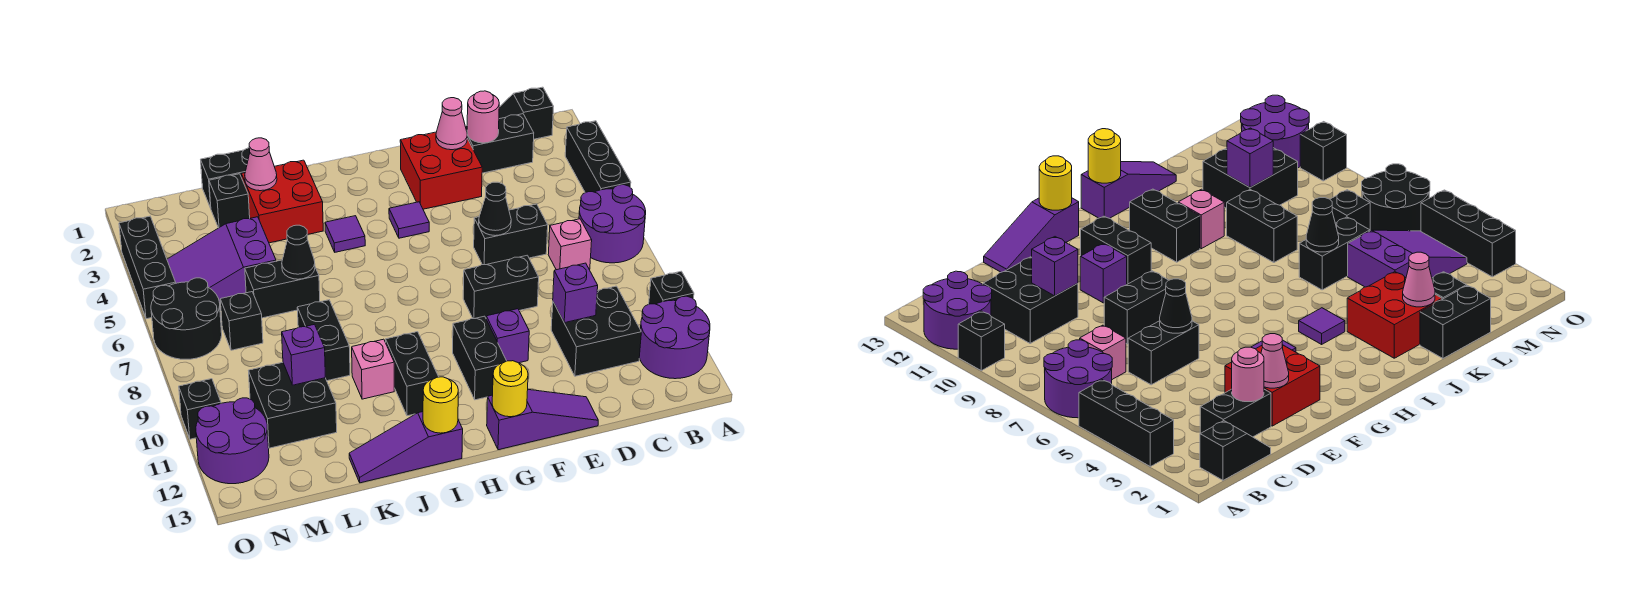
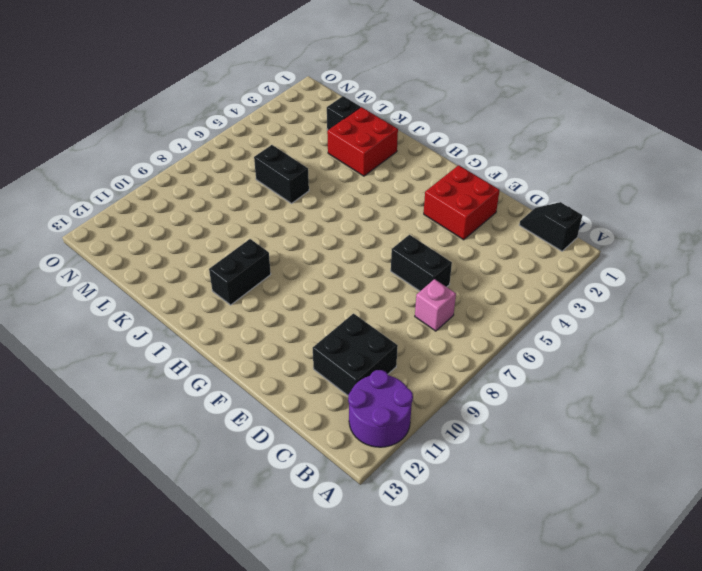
none -> black 1x3 brick [565,121,631,193]
none -> purple 2x2 round brick [579,185,646,263]
none -> black 1x1 brick [649,271,694,304]
none -> black 1x2 brick [465,114,534,173]

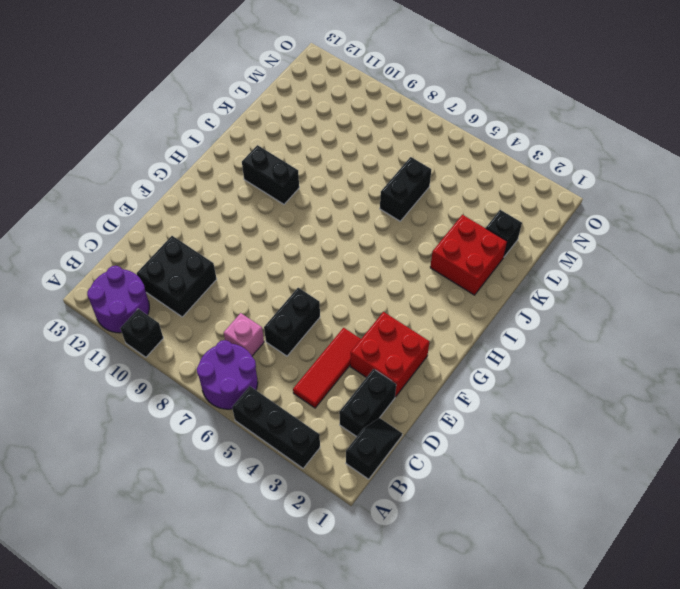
red 1x3 tile [293,328,361,408] -> none
none -> black 1x2 brick [463,255,539,319]
none -> purple 1x3 slope [487,389,598,450]
none -> purple 1x1 brick [486,309,529,363]
none -> purple 1x1 tile [389,202,429,238]

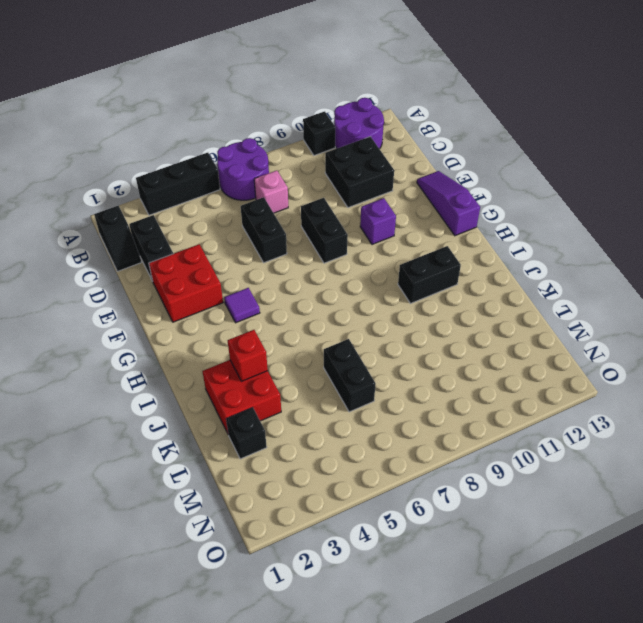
red 1x1 brick [228,330,268,381] -> none
none -> black 1x2 brick [453,316,506,400]
none -> purple 1x1 tile [325,216,365,252]
none -> purple 1x3 slope [349,412,463,483]
none -> pink 1x1 brick [352,339,394,399]

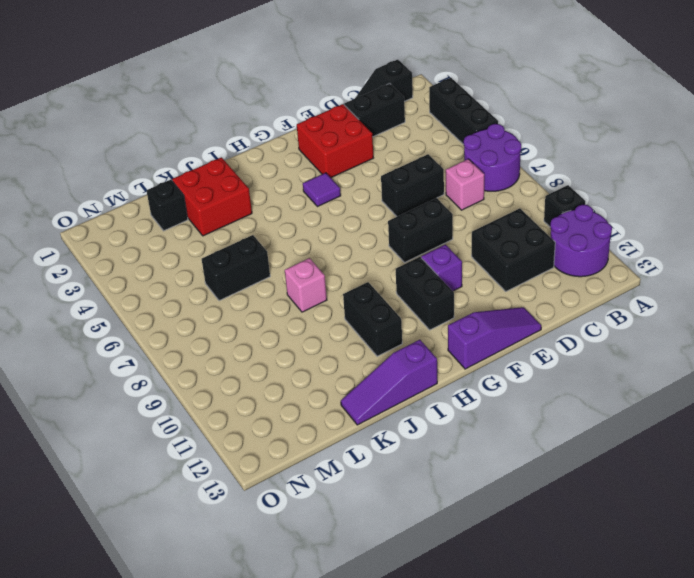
pink 1x1 brick [285,258,327,312] -> pink 1x1 brick moved to [352,339,394,399]
none -> purple 1x1 tile [325,216,365,252]
none -> black 1x2 brick [201,148,250,208]
none -> black 1x2 brick [297,300,350,381]
none -> purple 2x3 slope [167,217,276,302]

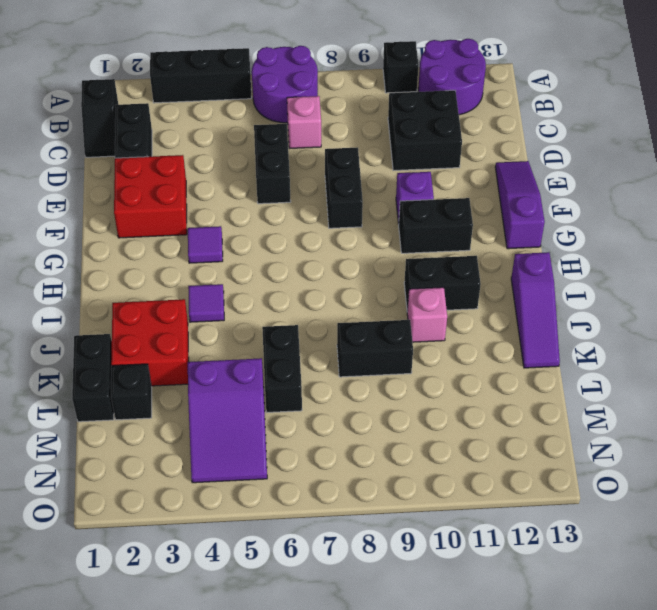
none -> black 2x2 brick [249,362,337,448]
none -> black 1x1 brick [220,292,263,350]
none -> black 2x2 round brick [151,278,222,359]
none -> purple 2x2 round brick [196,398,269,484]

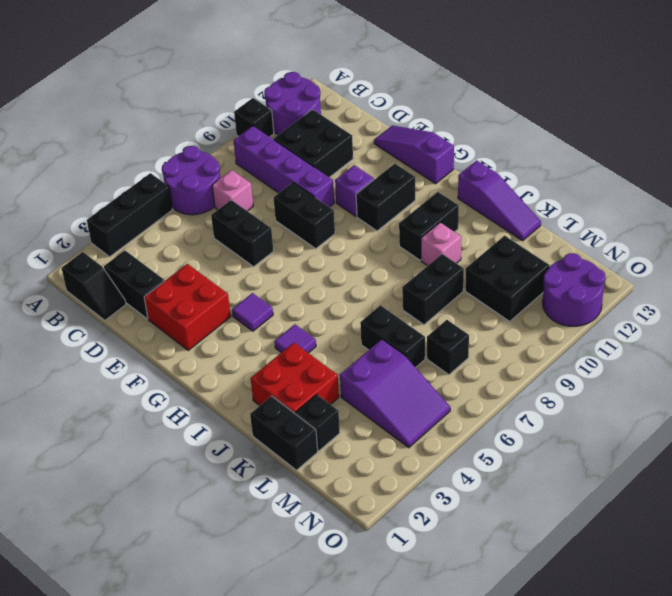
purple 1x4 brick [234,126,334,207] -> none
none -> black 2x2 round brick [151,278,222,359]
none -> black 1x3 brick [119,216,176,319]
none -> black 1x1 brick [179,379,221,439]
none -> pink 1x1 round brick [467,91,499,143]

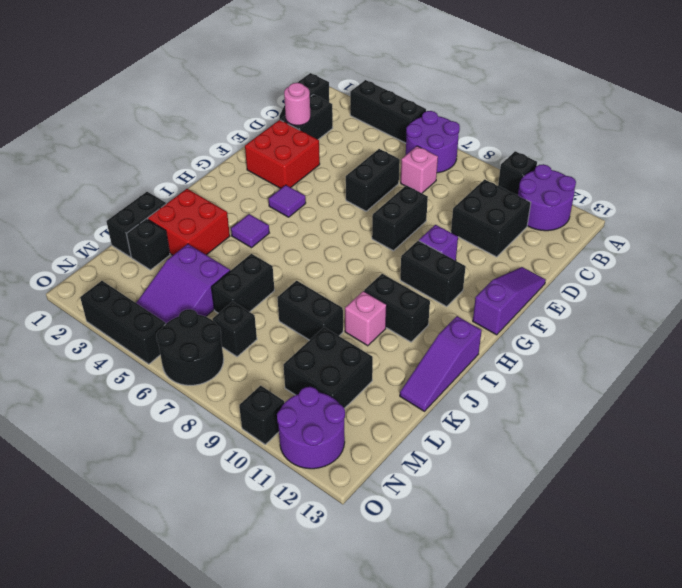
none -> purple 1x1 brick [553,263,598,323]
none -> pink 1x1 cone [436,98,467,150]
none -> black 1x1 cone [479,182,511,236]
none -> yellow 1x1 round brick [492,361,528,417]

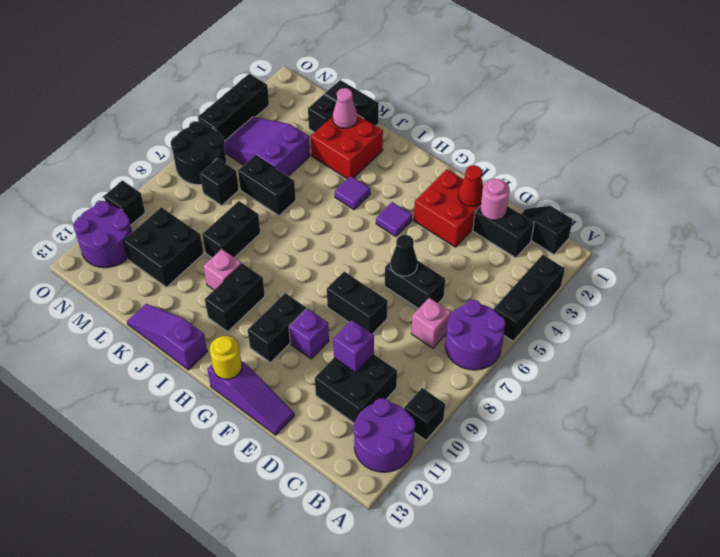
red 1x1 cone [458,165,483,206] -> pink 1x1 cone [436,98,467,150]
none -> yellow 1x1 round brick [423,377,458,433]
none -> black 1x1 cone [282,225,315,279]
none -> purple 1x1 brick [282,324,325,385]

